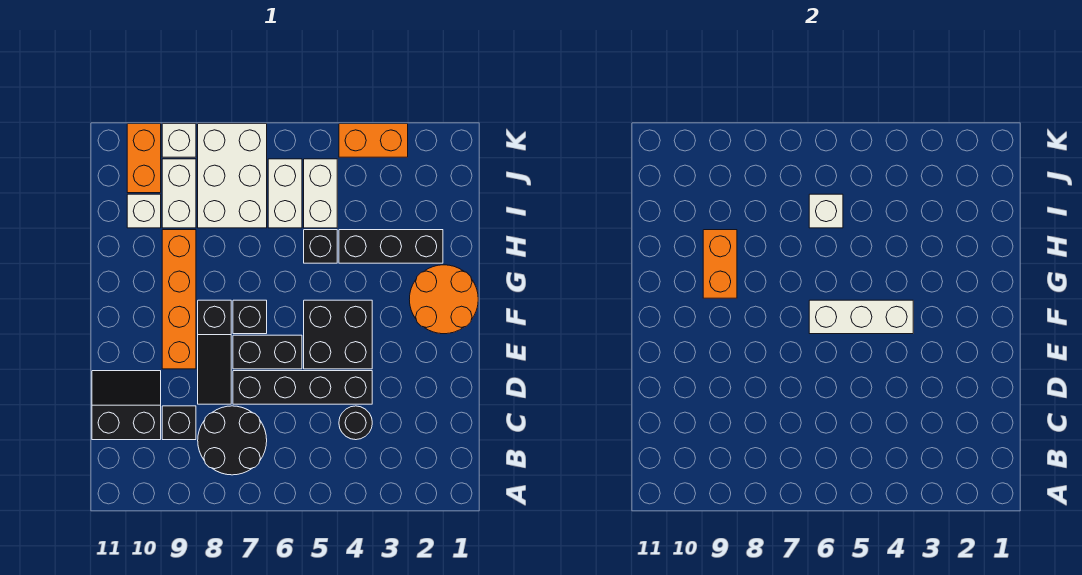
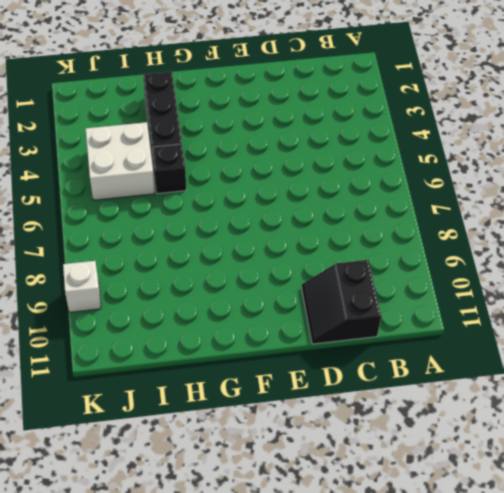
white 2x2 brick [86,122,155,200] -> white 1x2 brick [304,159,337,228]
none -> black 2x2 round brick [198,406,267,475]
none -> black 1x1 round brick [339,406,372,440]
none -> black 1x1 brick [162,406,196,440]

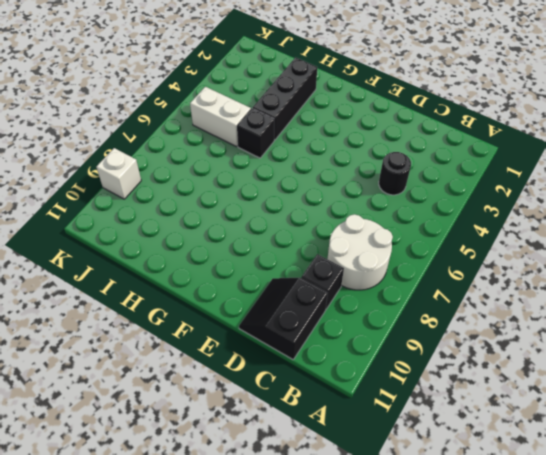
white 2x2 round brick [328,214,393,290] -> black 2x2 round brick [198,406,267,475]
none -> black 1x4 brick [233,371,372,404]
none -> black 1x3 slope [198,300,231,404]
none -> black 2x2 brick [304,300,372,369]

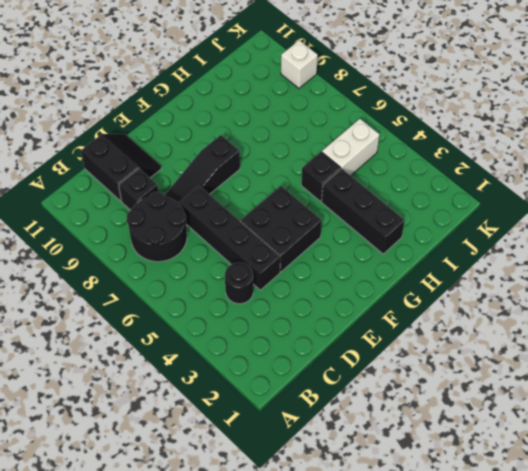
none -> black 1x2 brick [233,335,302,369]
none -> orange 1x4 brick [162,230,196,369]
none -> orange 2x2 round brick [409,265,478,334]

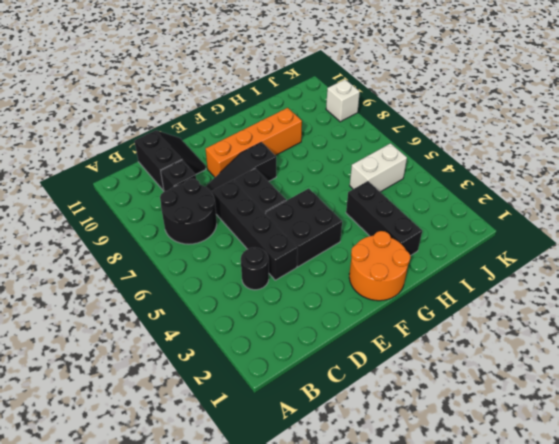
none -> black 1x1 brick [233,300,267,334]
none -> black 1x1 brick [304,230,337,263]
none -> white 1x2 brick [268,159,302,228]

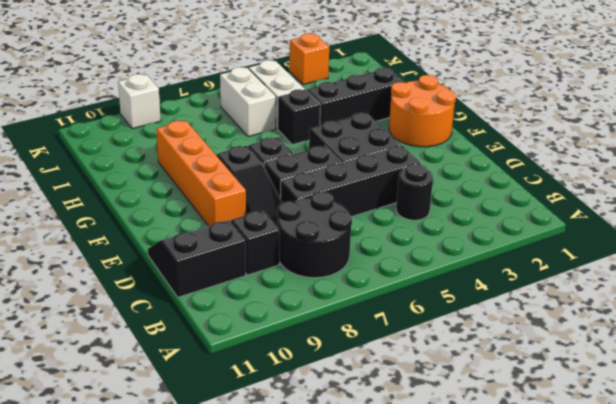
orange 1x1 brick [289,33,329,85] -> orange 1x2 brick [339,124,408,157]
none -> white 2x3 brick [198,124,267,228]
none -> white 1x2 brick [162,159,196,228]
none -> white 1x1 brick [127,194,161,228]

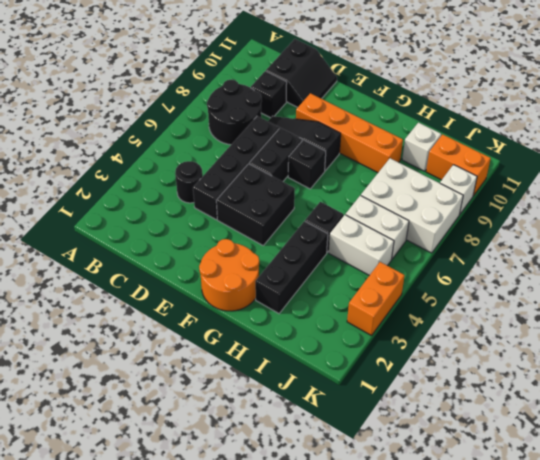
none -> white 1x2 brick [162,159,196,228]
none -> white 1x3 brick [809,300,913,334]
none -> orange 1x2 brick [703,230,737,298]

